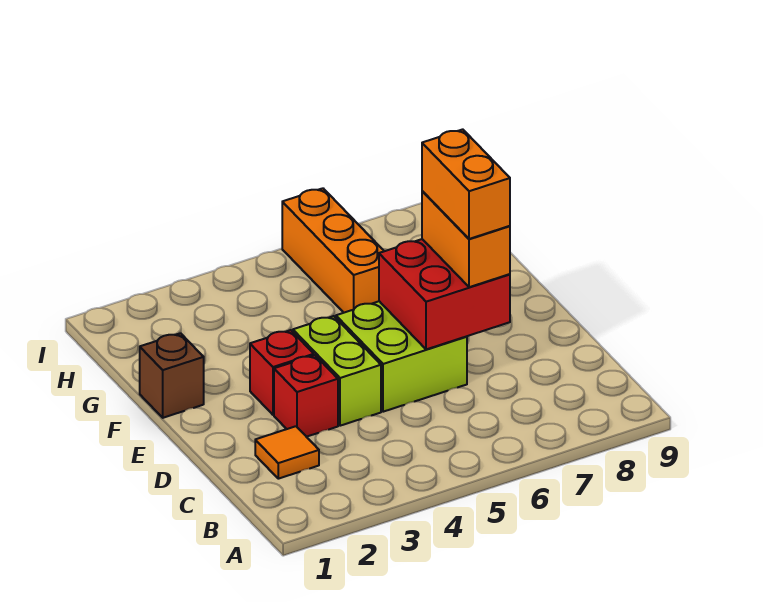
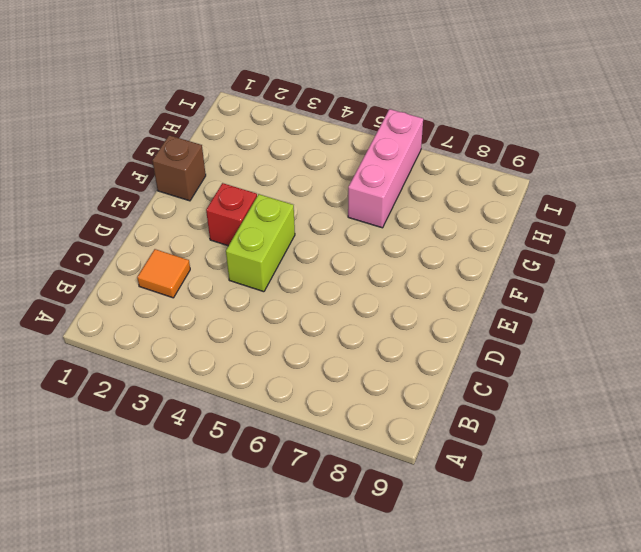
pink 1x3 brick [348,109,423,228] -> orange 1x3 brick [282,188,384,313]
none -> red 1x1 brick [274,355,338,437]
none -> lime 2x2 brick [336,301,467,412]

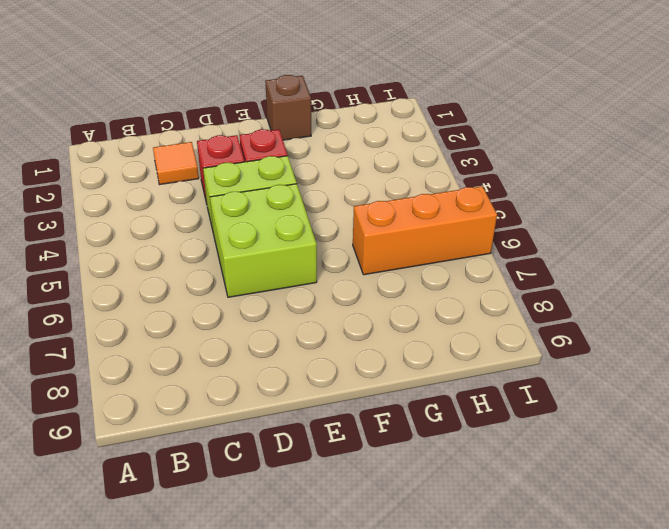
none -> red 2x2 brick [379,239,510,349]
none -> orange 1x2 brick [422,191,510,287]

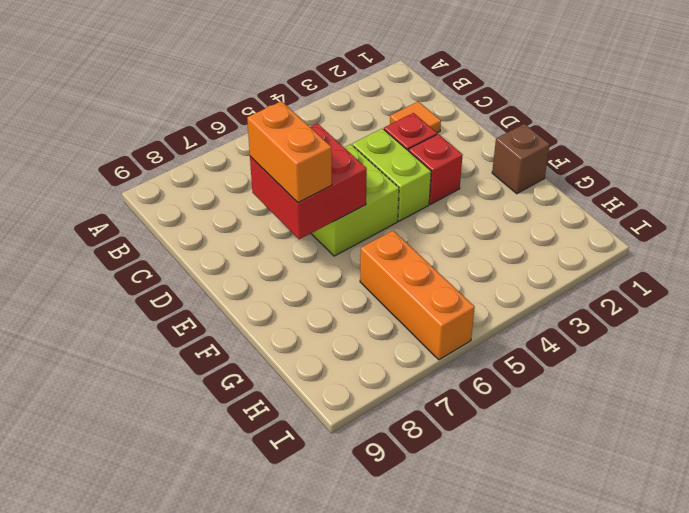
none -> orange 1x2 brick [422,129,510,239]

